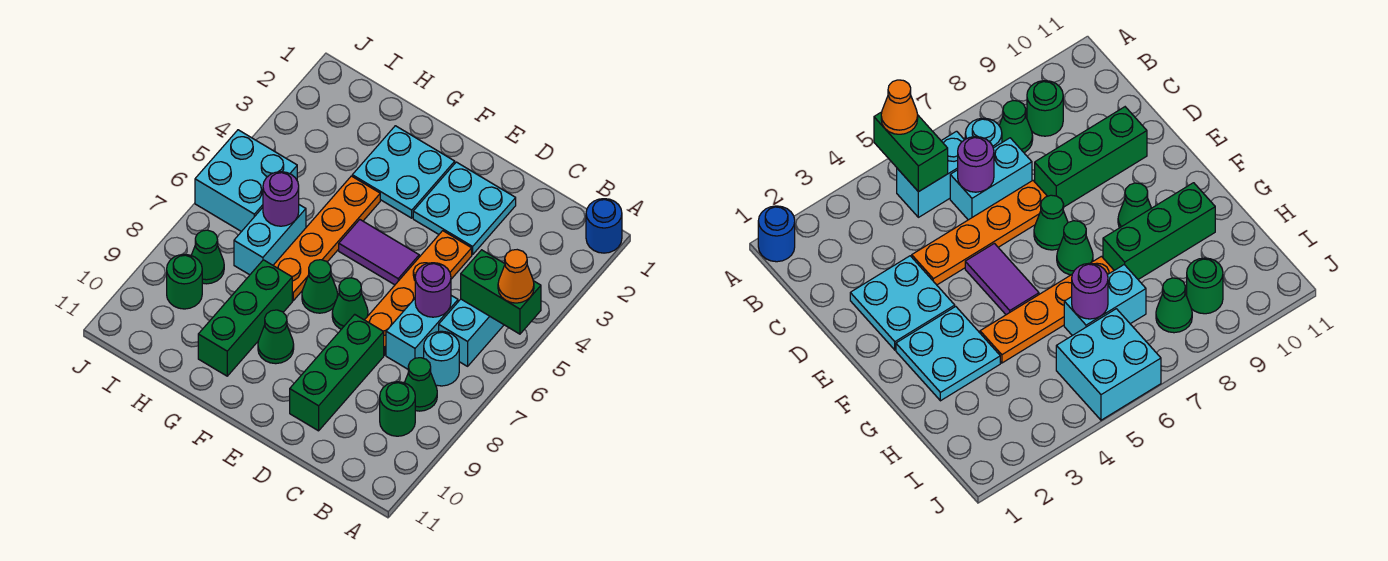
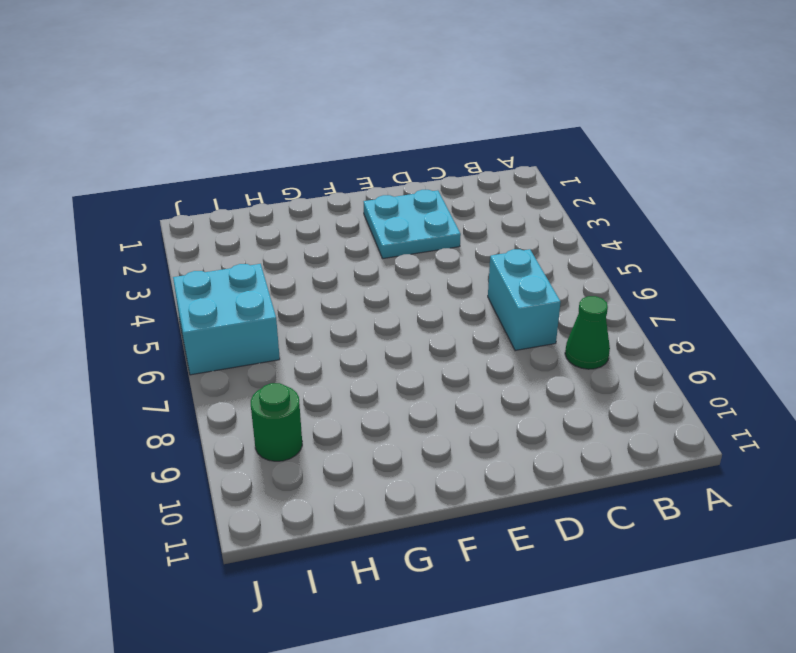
none -> blue 1x1 round brick [586,199,622,253]
none -> cyan 1x2 brick [439,299,504,366]
none -> cyan 1x1 round brick [424,331,459,386]

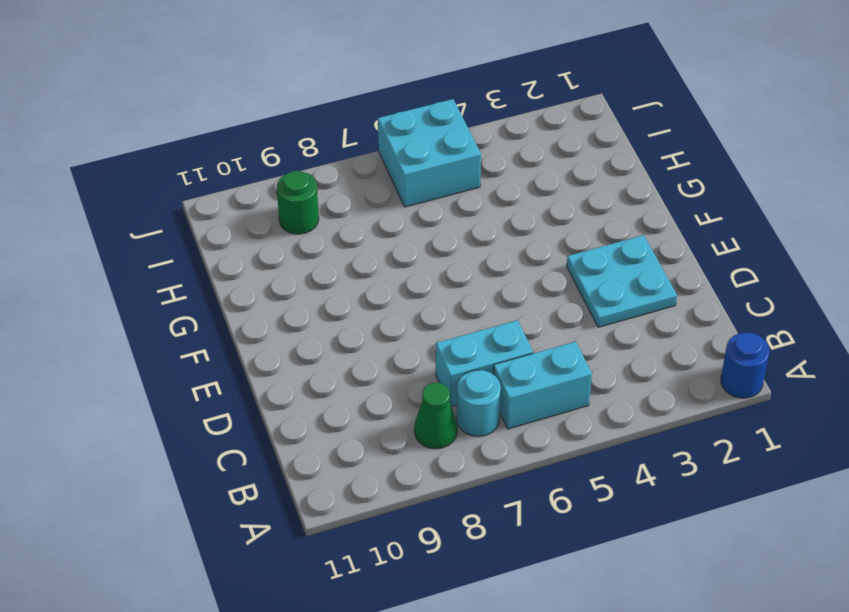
none -> green 1x1 round brick [380,382,415,436]
none -> orange 1x4 plate [365,231,472,355]
none -> green 1x3 brick [290,314,384,431]

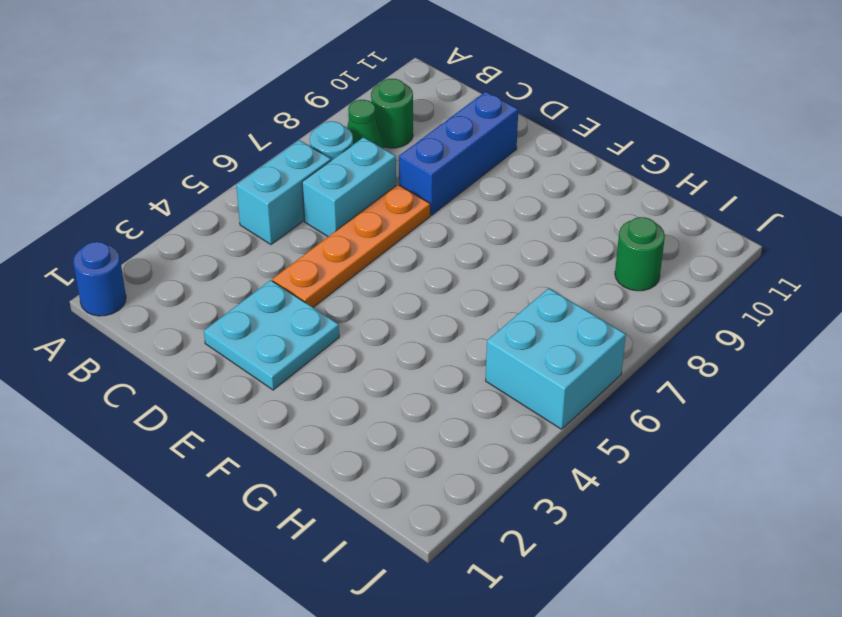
blue 1x3 brick [399,92,518,215] -> green 1x3 brick [290,314,384,431]
none -> purple 1x2 tile [339,220,419,285]
none -> green 1x1 cone [332,278,368,329]
none -> cyan 2x2 plate [352,126,455,218]

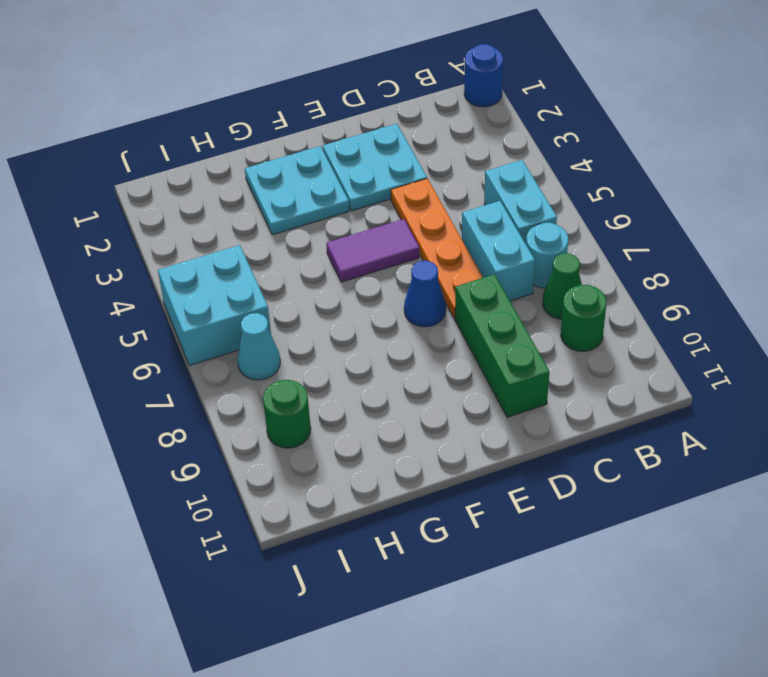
blue 1x1 cone [404,261,446,327] -> green 1x1 cone [332,278,368,329]
cyan 1x1 cone [237,313,280,380] -> none
none -> green 1x1 cone [302,260,338,313]
none -> green 1x1 cone [258,310,294,364]
none -> orange 1x4 plate [273,176,380,301]

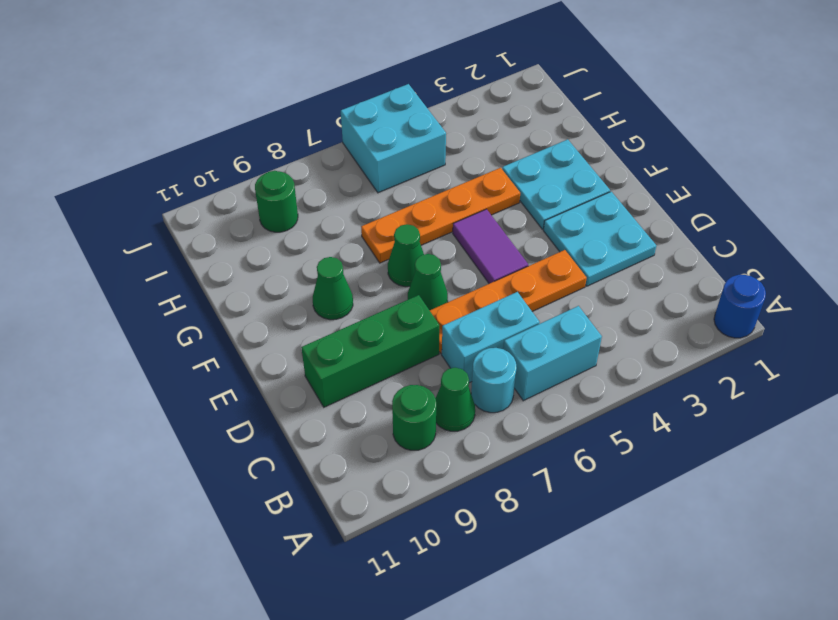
none -> green 1x3 brick [198,260,292,376]
none -> cyan 1x2 brick [234,205,306,275]
none -> green 1x1 cone [191,230,224,284]

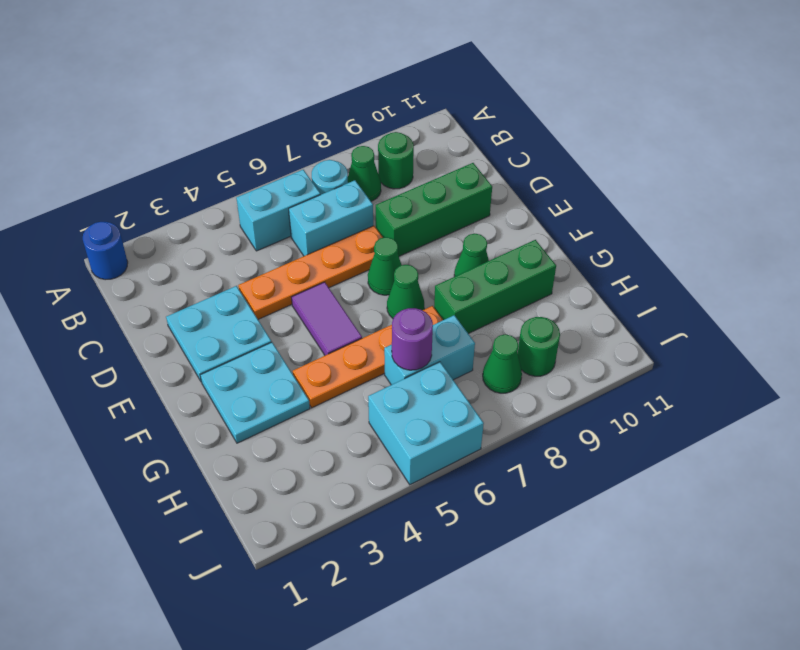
none -> green 1x2 brick [461,250,541,334]
none -> purple 1x1 round brick [415,263,451,317]
none -> orange 1x1 cone [498,250,534,303]

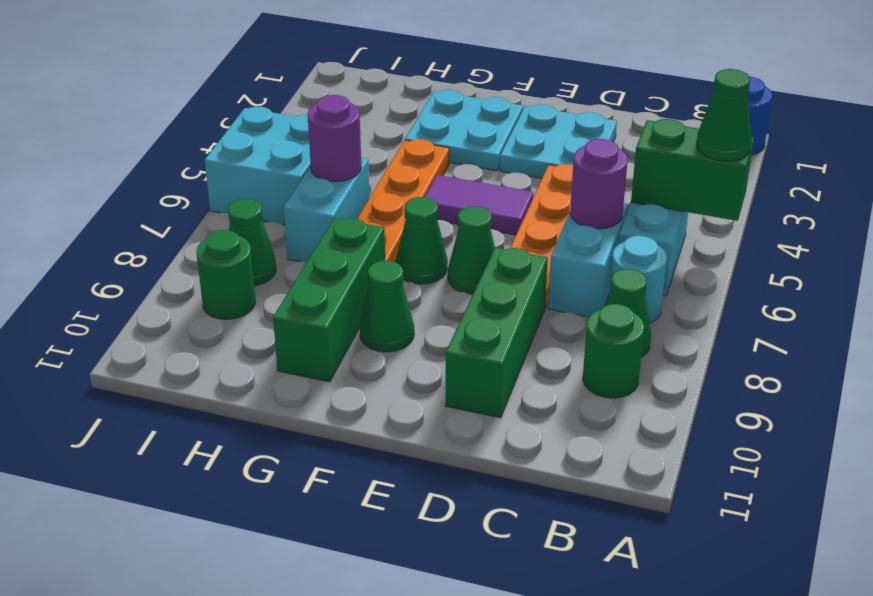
green 1x1 cone [697,69,752,161] -> orange 1x1 cone [498,250,534,303]

